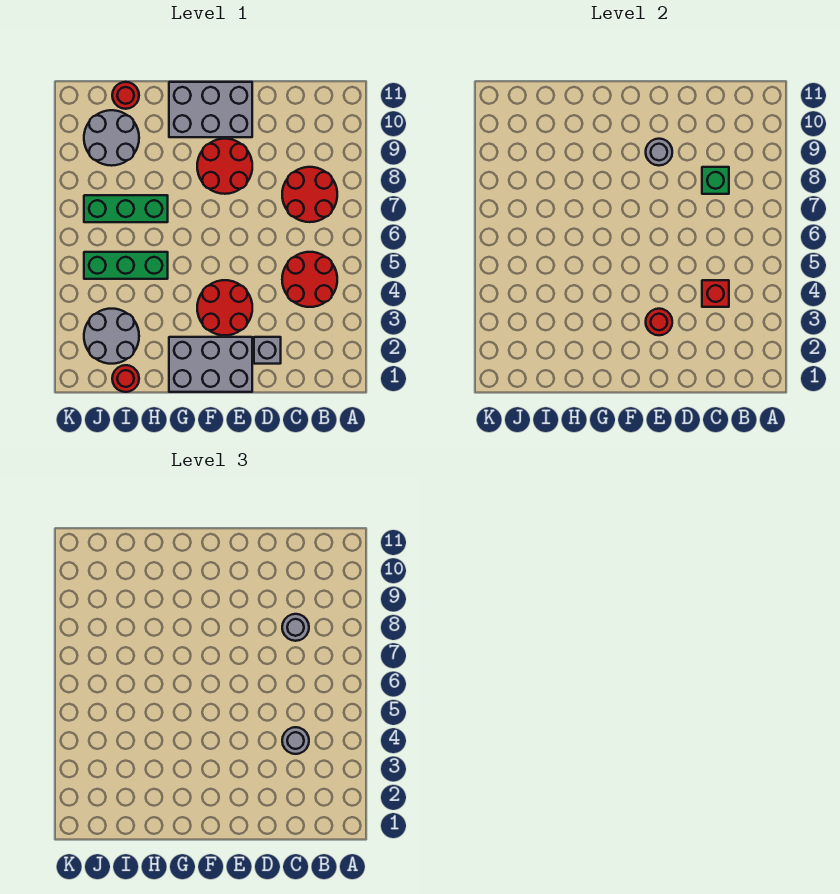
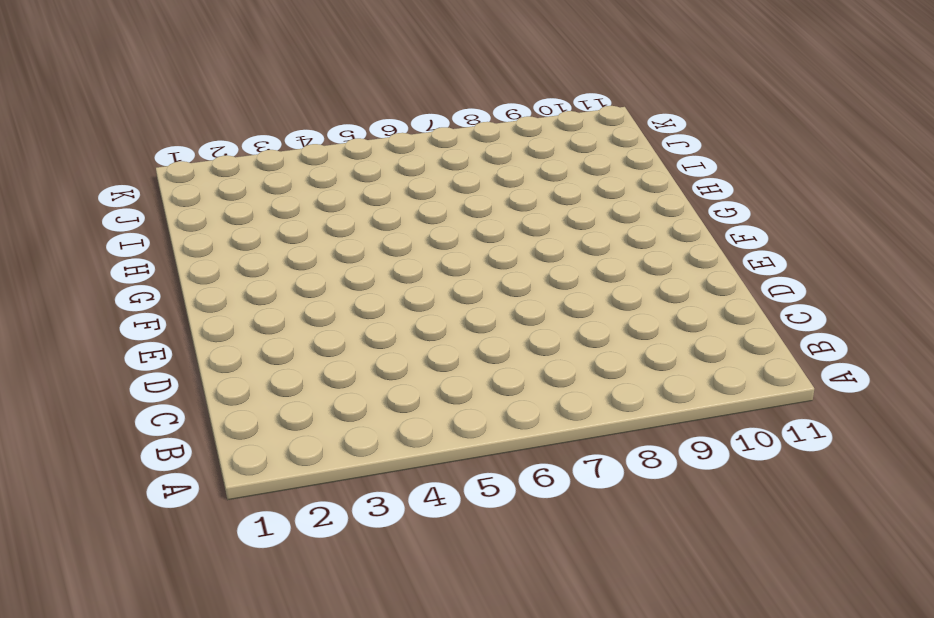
none -> red 2x2 round brick [282,252,337,307]
none -> red 2x2 round brick [282,167,337,222]
none -> grey 1x1 brick [254,337,281,364]

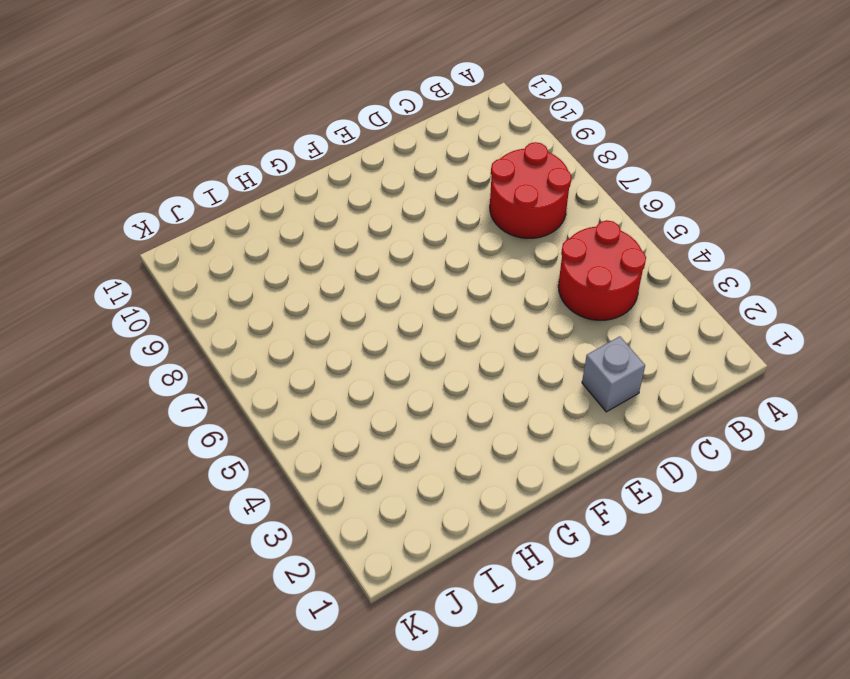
none -> grey 2x3 brick [169,337,252,392]
none -> red 2x2 round brick [197,280,252,335]
none -> red 2x2 round brick [197,139,252,194]

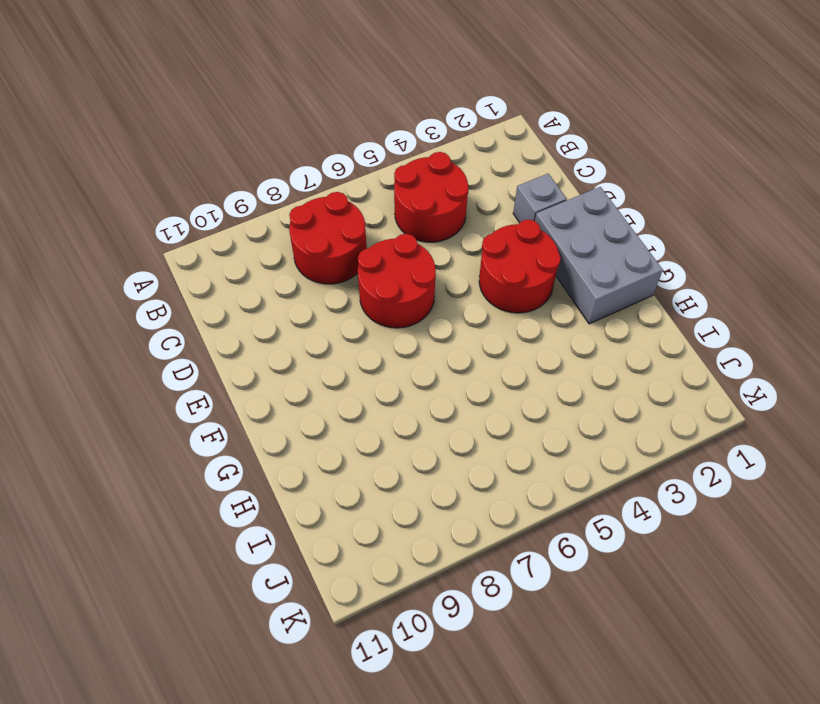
red 2x2 round brick [358,234,436,328] -> red 2x2 round brick moved to [197,139,252,194]
none -> grey 2x3 brick [169,82,252,137]
none -> green 1x3 brick [84,252,168,279]
none -> green 1x3 brick [84,195,168,222]

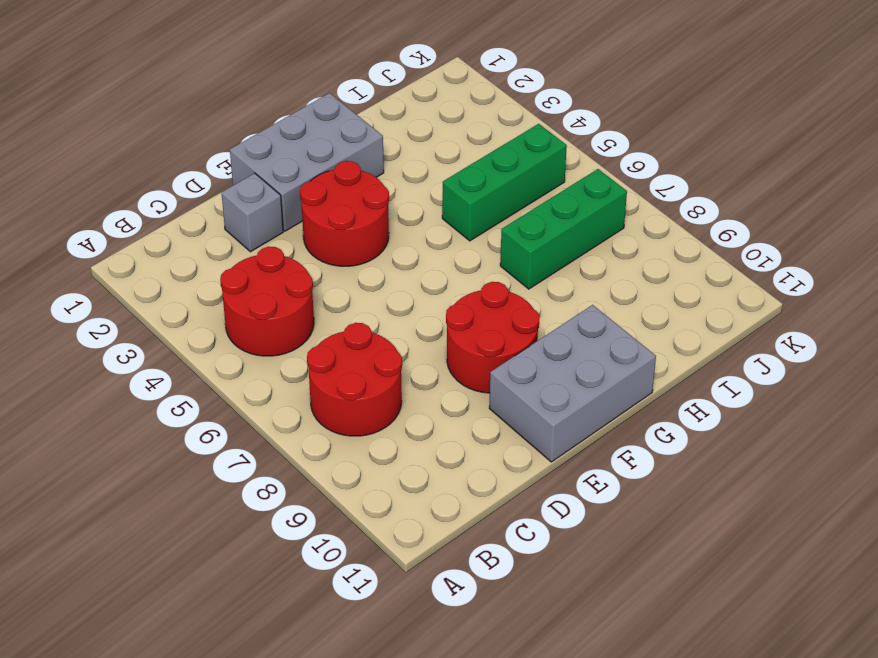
none -> red 1x1 round brick [112,365,139,392]
none -> grey 2x2 round brick [84,309,139,364]
none -> grey 2x2 round brick [84,110,139,166]

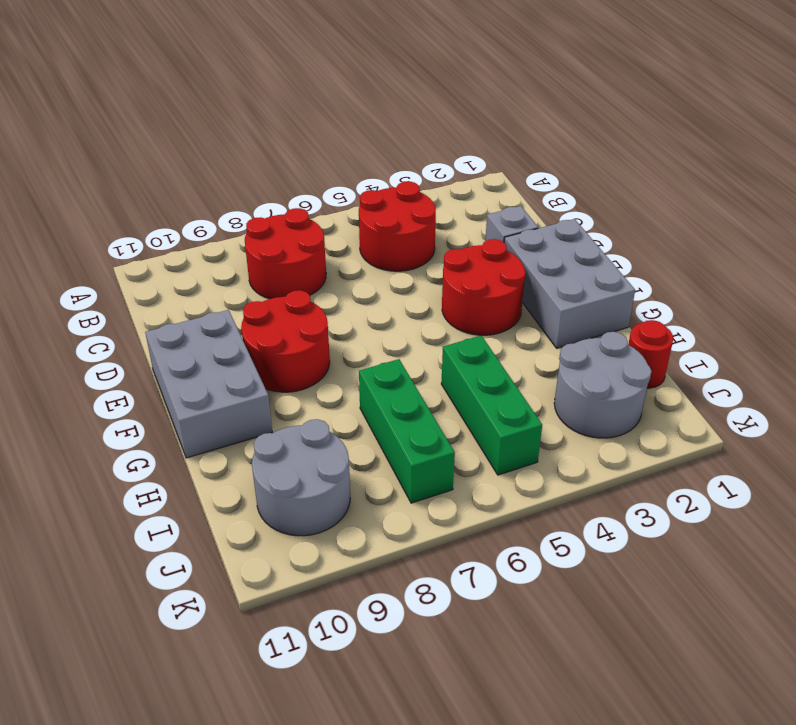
none -> red 1x1 round brick [112,82,139,109]
none -> red 1x1 brick [702,280,729,307]
none -> green 1x1 brick [702,167,729,194]

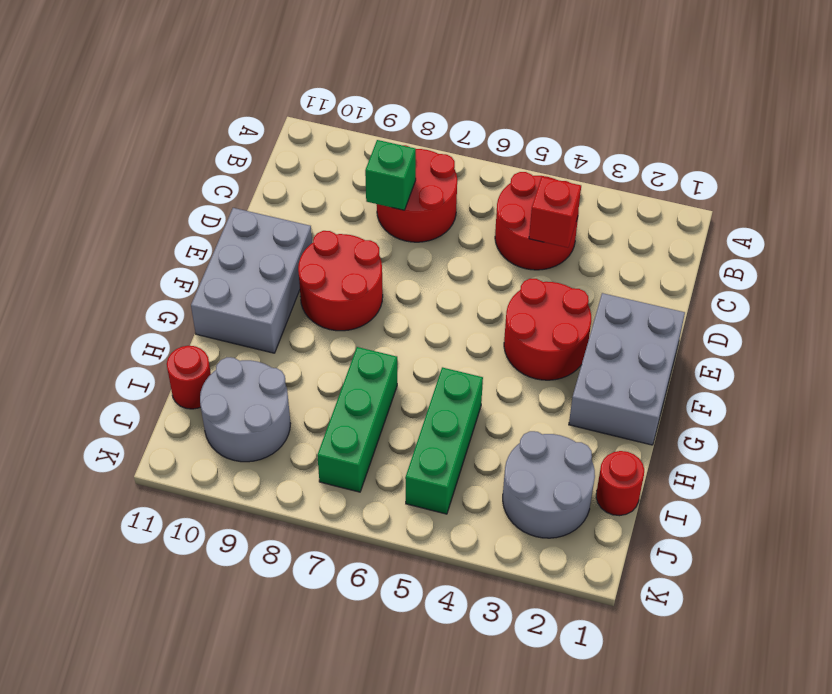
none -> grey 1x1 brick [254,337,281,364]
none -> red 1x1 round brick [646,309,672,335]
none -> grey 1x1 round brick [646,139,672,165]

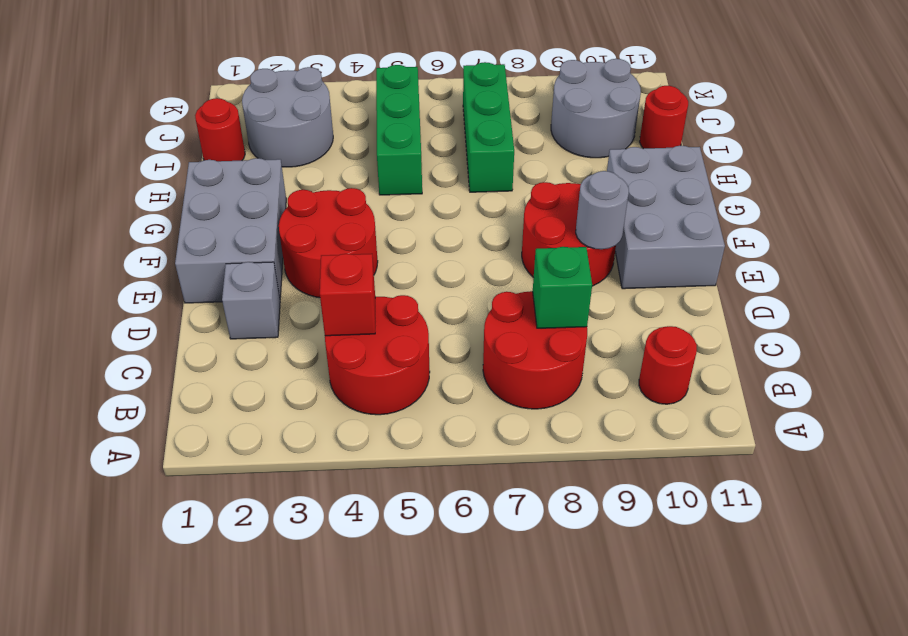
red 1x1 round brick [639,326,697,404] -> red 1x1 round brick moved to [646,309,672,335]
none -> grey 1x1 round brick [282,727,309,754]
none -> grey 1x1 round brick [282,614,309,641]

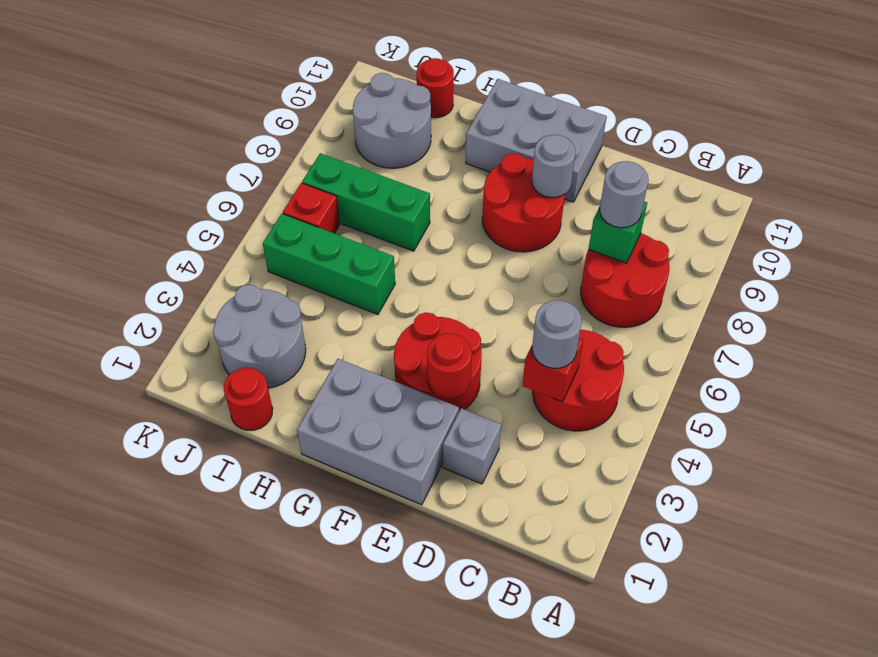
red 1x1 brick [283,183,340,233] -> none

